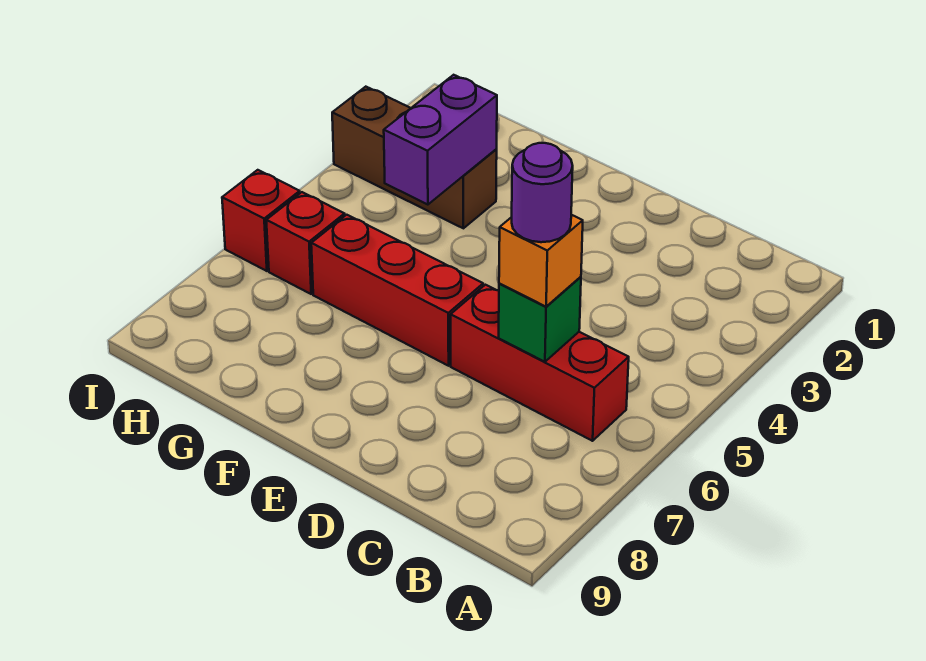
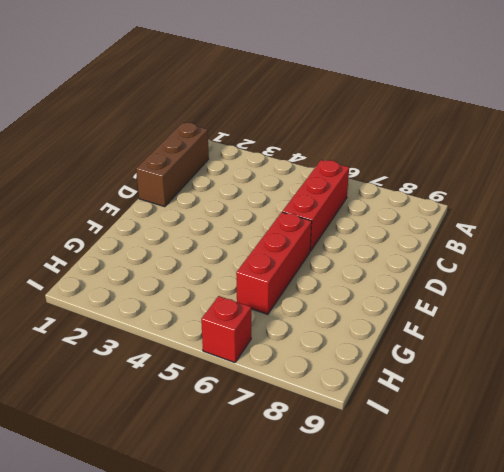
brown 1x3 brick [136,123,209,207] -> brown 1x3 brick moved to [332,87,497,228]
none -> red 1x1 brick [266,192,345,294]
none -> green 1x1 brick [499,277,581,362]

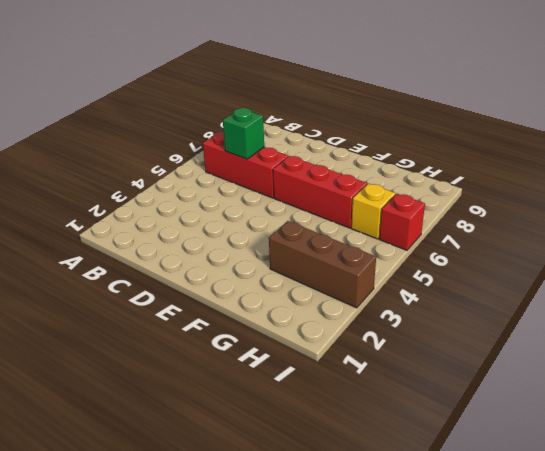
yellow 1x1 brick [351,184,395,239] -> red 1x1 brick [266,192,345,294]
none -> purple 1x2 brick [384,75,497,205]
none -> orange 1x1 brick [499,215,583,307]

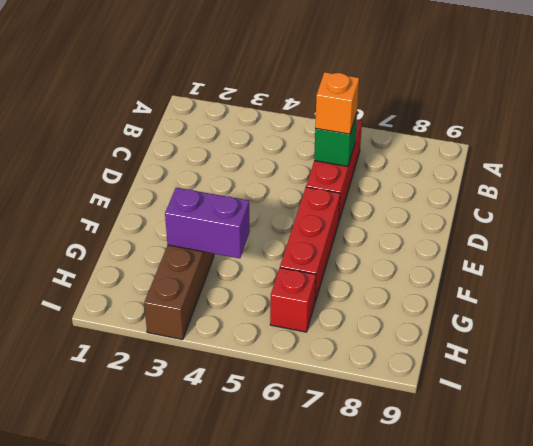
none -> red 1x1 brick [222,170,300,271]
none -> purple 1x1 round brick [512,143,573,242]

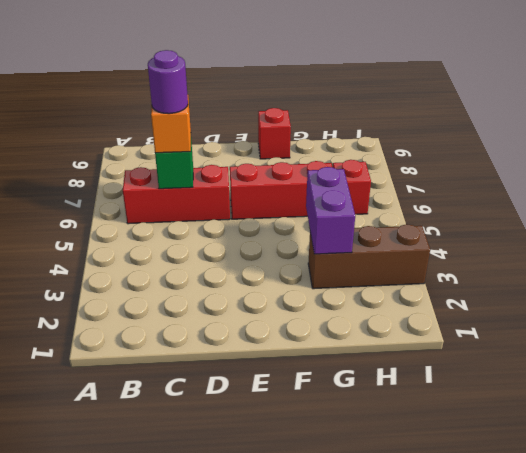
red 1x1 brick [258,108,291,159] -> red 1x1 brick moved to [222,170,300,271]

